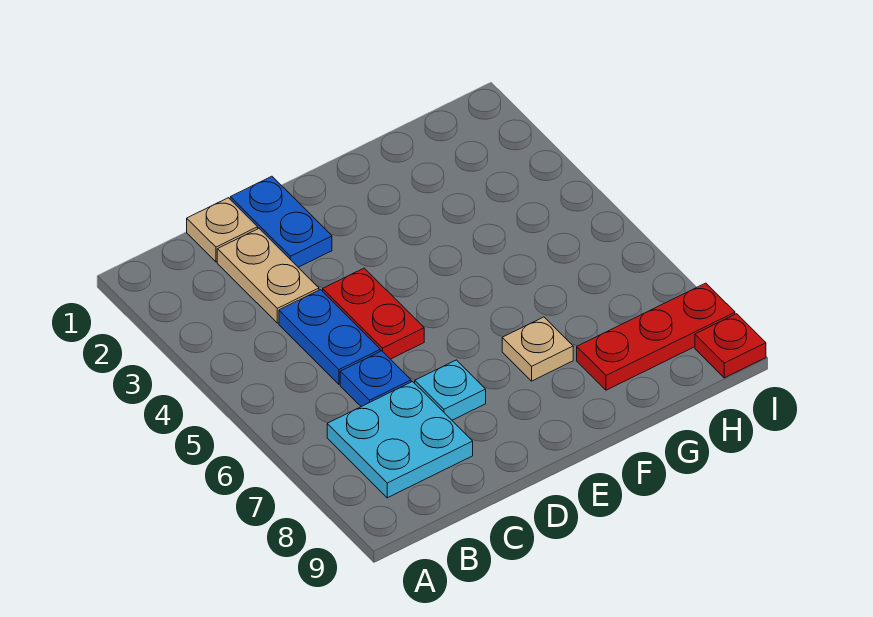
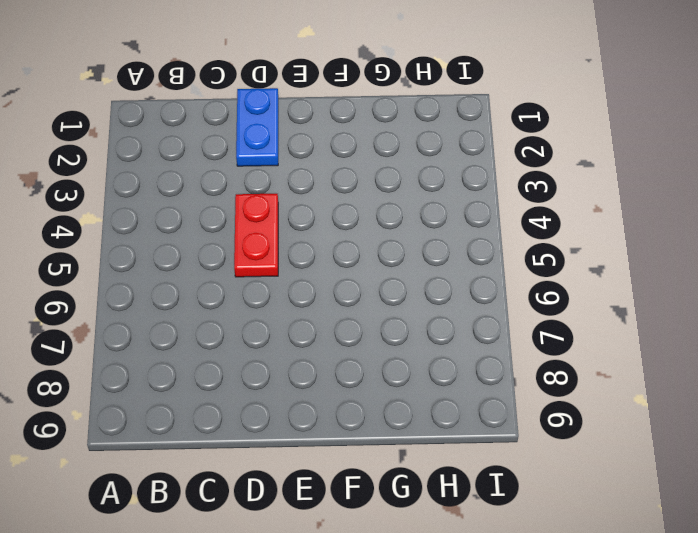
none -> cyan 2x2 plate [327,382,473,498]
none -> tan 1x1 plate [187,198,258,262]

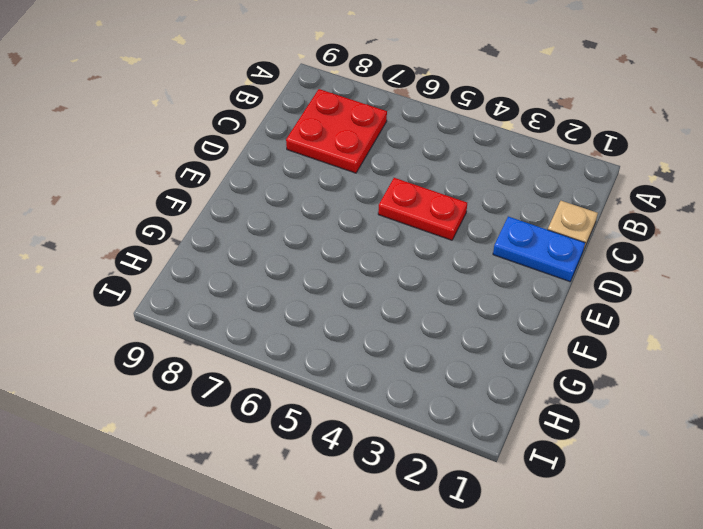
red 2x2 plate [286,89,387,173] -> cyan 2x2 plate [327,382,473,498]
none -> tan 1x2 plate [217,229,319,323]
none -> blue 1x2 plate [279,290,380,384]

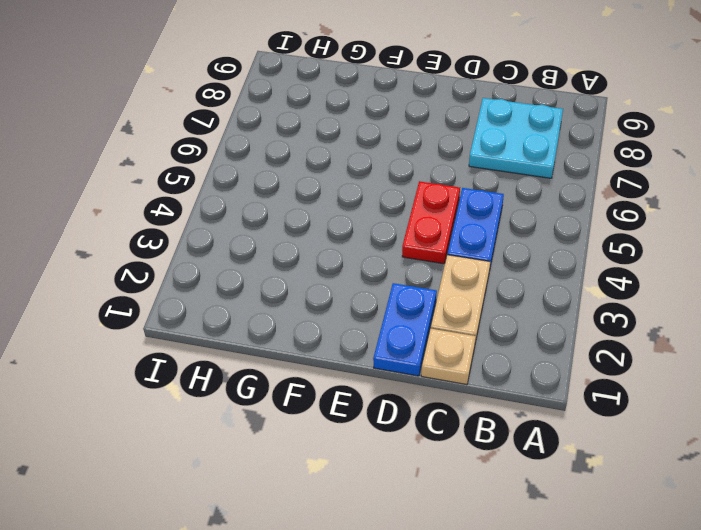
none -> blue 1x1 plate [340,351,411,407]
none -> cyan 1x1 plate [415,360,486,420]

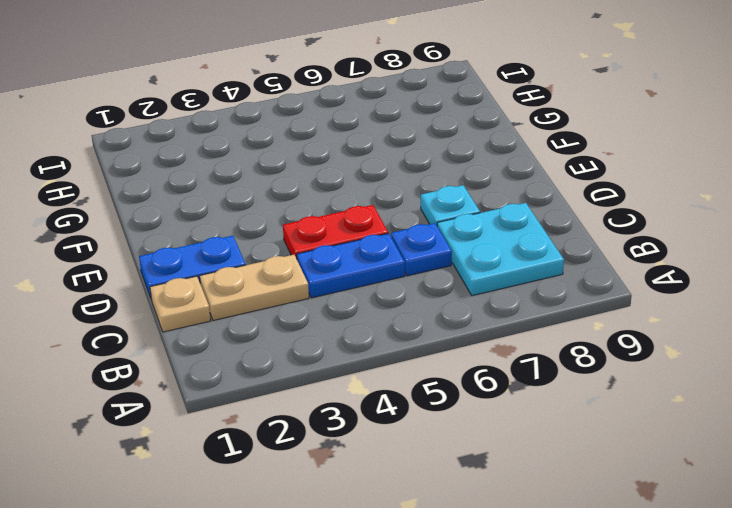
none -> tan 1x1 plate [502,317,573,381]
none -> red 1x3 plate [577,283,735,390]

